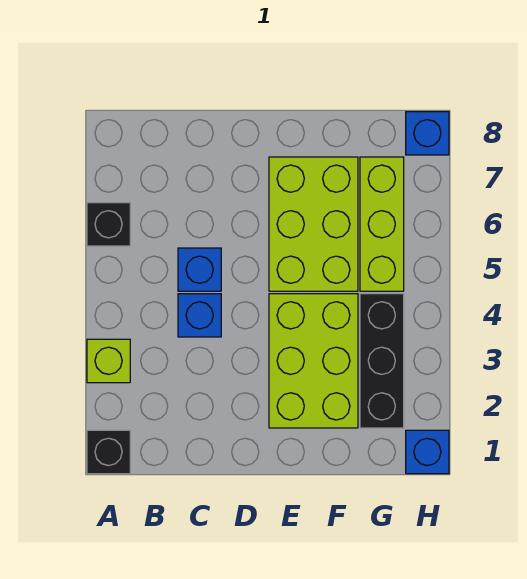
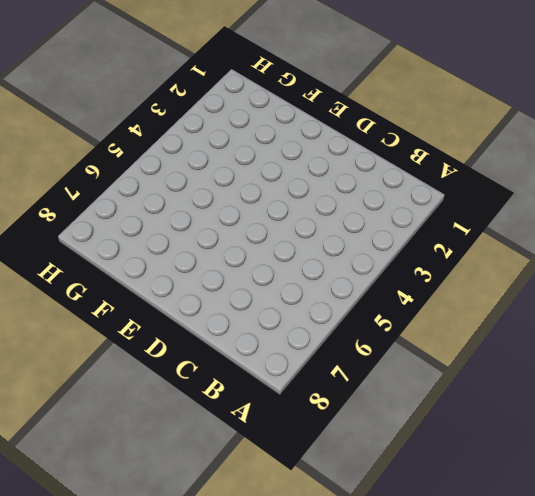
none -> black 1x1 brick [87,430,130,474]
none -> lime 1x1 brick [87,339,130,383]

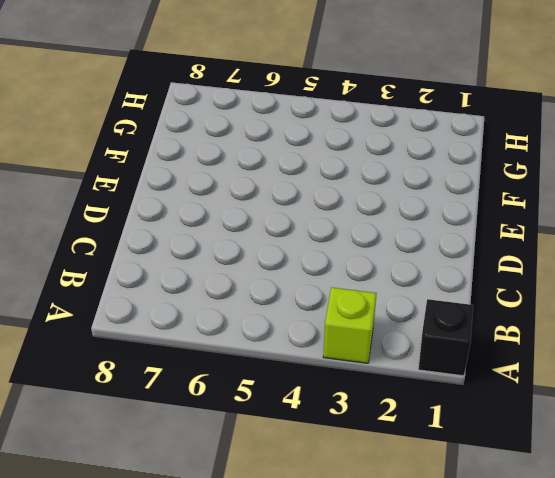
none -> black 1x1 brick [87,203,130,246]
none -> blue 1x1 brick [178,294,221,337]

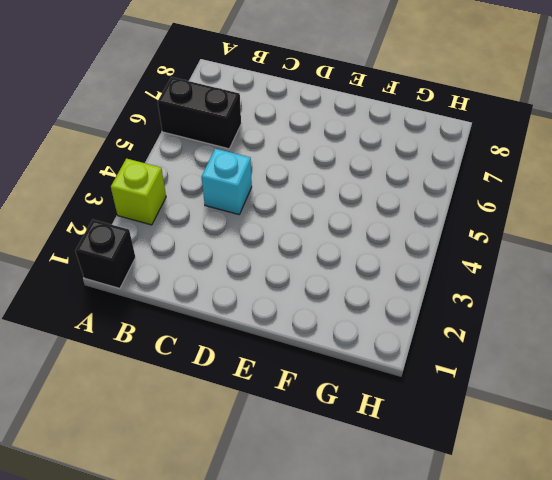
black 1x2 brick [158,77,241,149] -> black 1x1 brick [87,203,130,246]
cyan 1x1 brick [202,149,252,214] -> blue 1x1 brick [178,294,221,337]
none -> blue 1x1 brick [178,248,221,291]
none -> lime 2x3 brick [269,294,358,428]

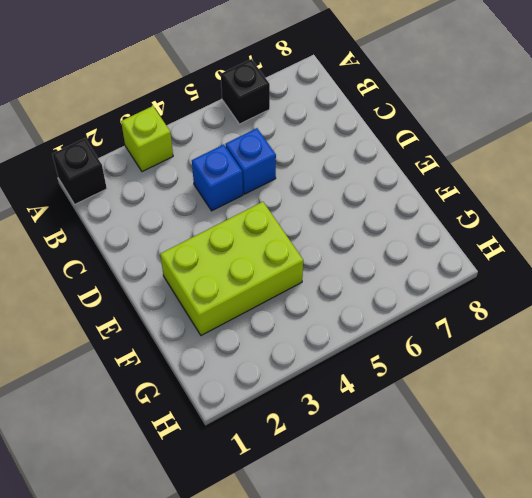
none -> lime 2x3 brick [269,157,358,291]
none -> black 1x3 brick [360,294,404,428]

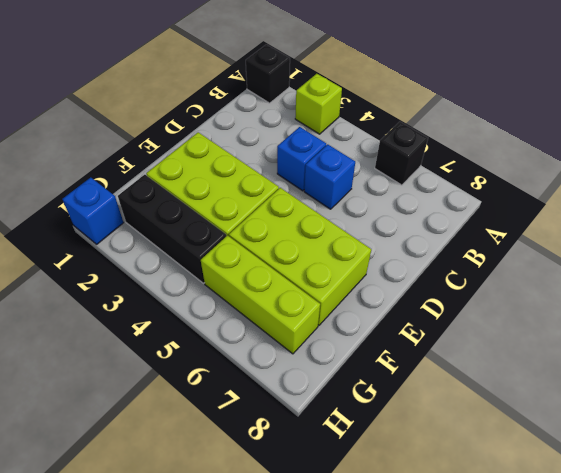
none -> blue 1x1 brick [406,112,449,155]

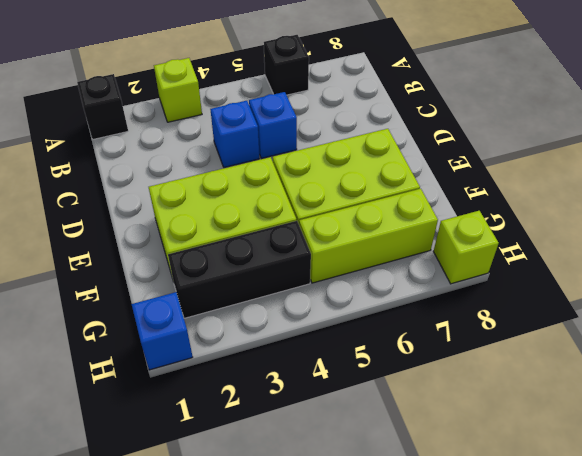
lime 1x1 brick [434,211,499,284] -> blue 1x1 brick [406,112,449,155]

